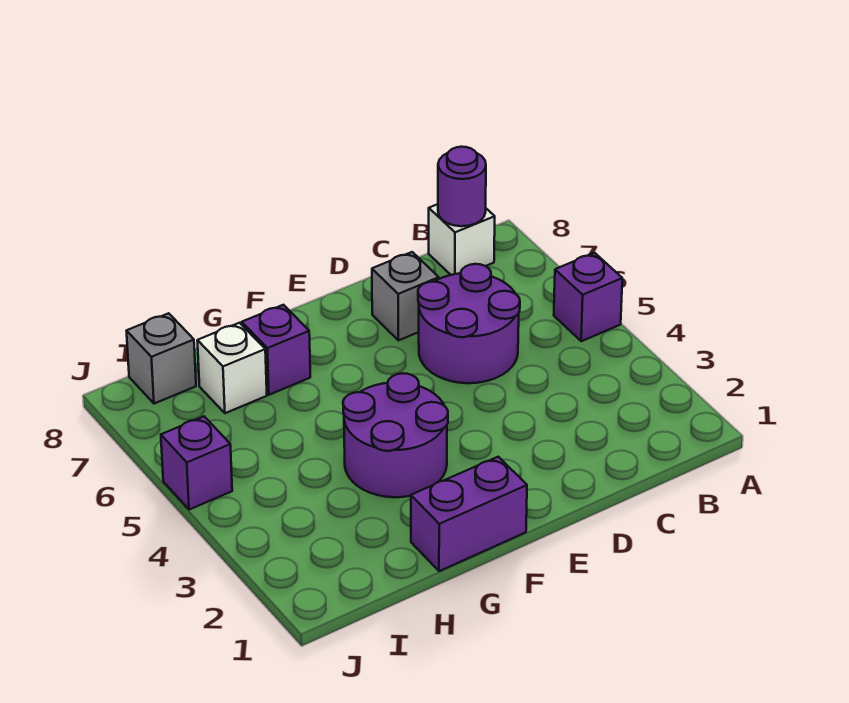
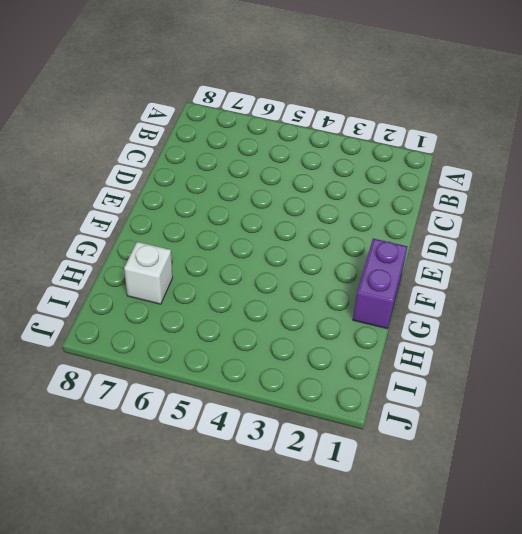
none -> purple 1x1 brick [554,253,622,341]
none -> white 1x1 brick [429,204,495,275]

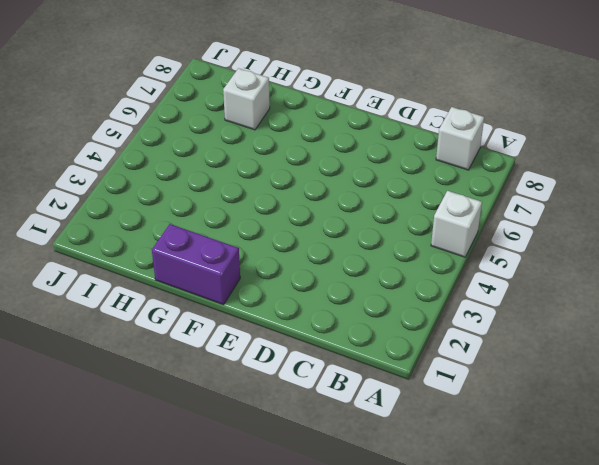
white 1x1 brick [431,191,482,257] -> purple 1x1 brick [554,253,622,341]
none -> purple 2x2 round brick [418,264,520,383]
none -> grey 1x1 brick [372,252,439,340]

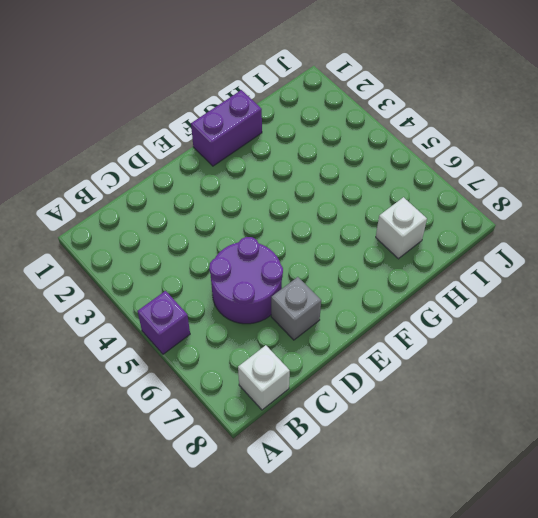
none -> purple 2x2 round brick [343,373,448,497]
none -> purple 1x1 brick [242,305,310,395]

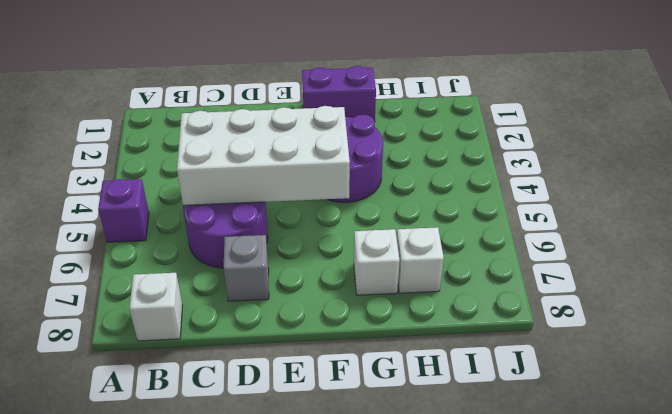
white 2x4 brick [177,106,350,205] -> none
white 1x1 brick [354,229,400,295] -> purple 1x1 brick [242,305,310,395]
none -> grey 1x1 brick [127,313,196,404]
none -> purple 1x1 brick [161,416,232,510]

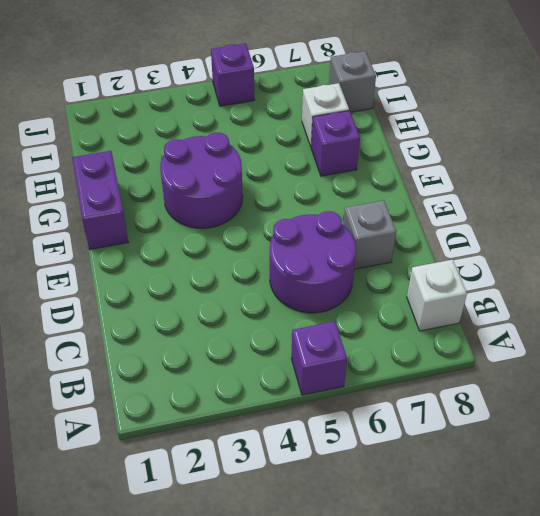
none -> purple 1x1 round brick [438,147,486,226]

